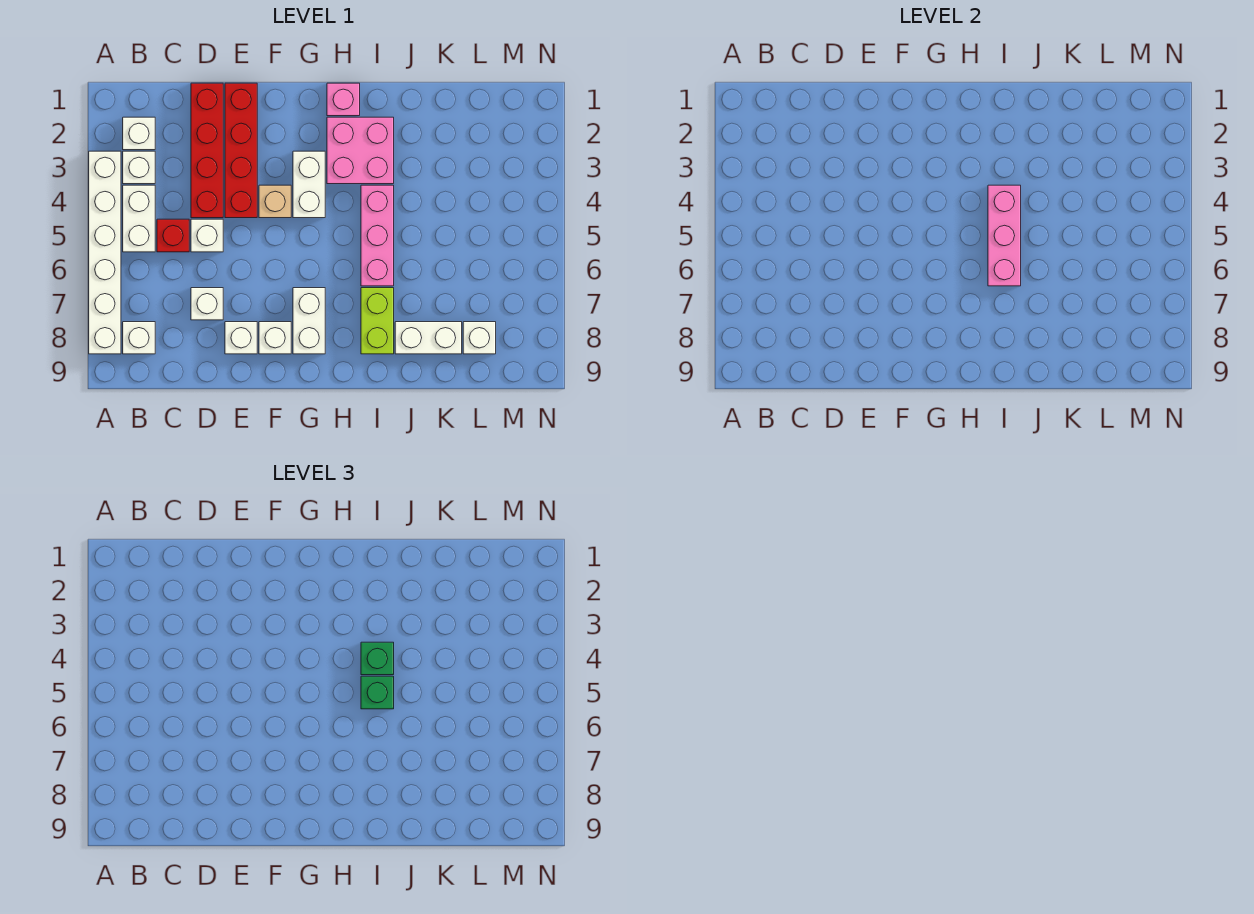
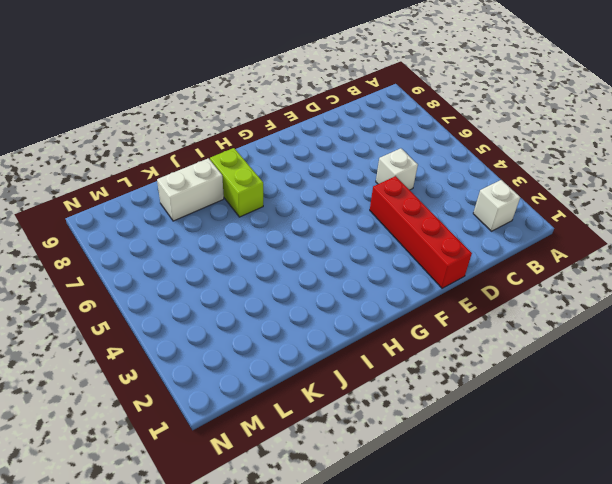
none -> white 1x6 brick [89,151,121,354]
none -> white 1x1 brick [123,151,155,184]
none -> white 1x2 brick [123,185,155,252]

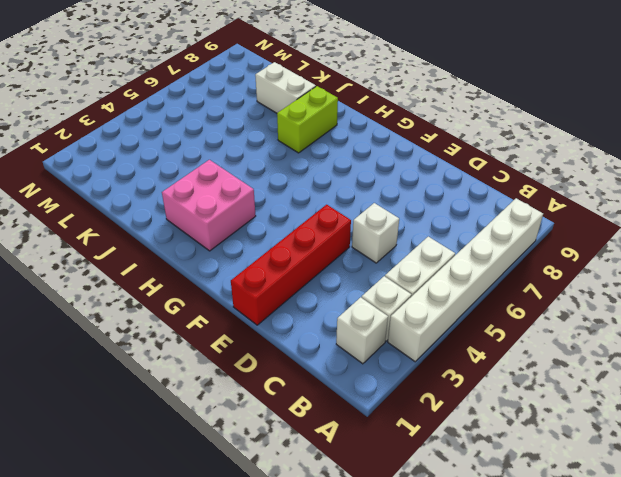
none -> white 1x1 brick [123,322,155,354]
none -> red 1x1 brick [157,219,189,252]
none -> red 1x4 brick [191,83,223,218]

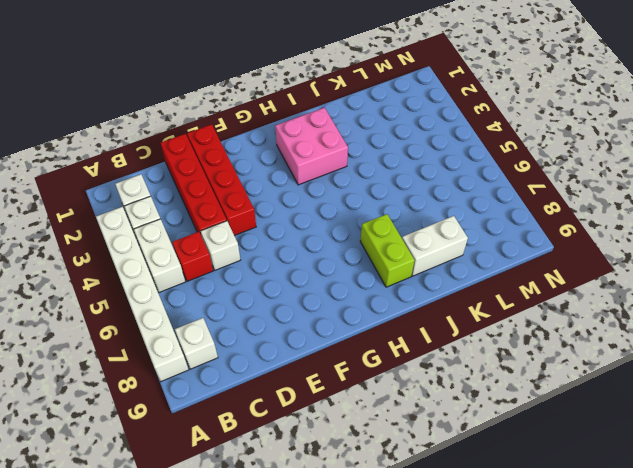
none -> white 1x1 brick [191,288,223,320]
none -> white 1x1 brick [225,322,257,354]
none -> tan 1x1 brick [259,185,291,218]

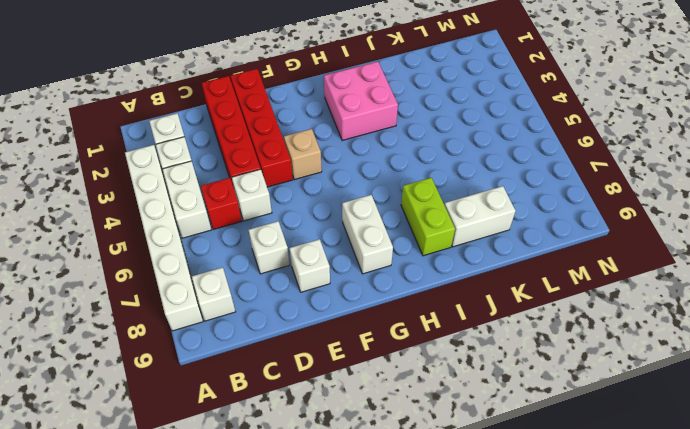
none -> white 1x1 brick [259,322,291,354]
none -> white 1x2 brick [293,151,325,218]
none -> pink 1x1 brick [327,83,360,116]

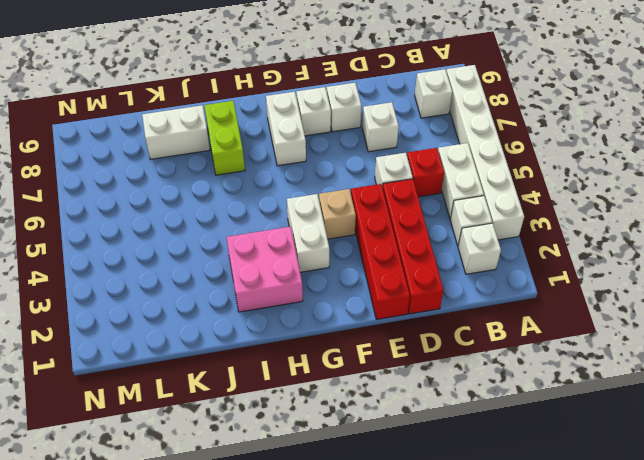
none -> pink 1x1 brick [327,83,360,116]
none -> pink 1x3 brick [361,185,394,286]
none -> white 1x1 brick [463,322,496,354]

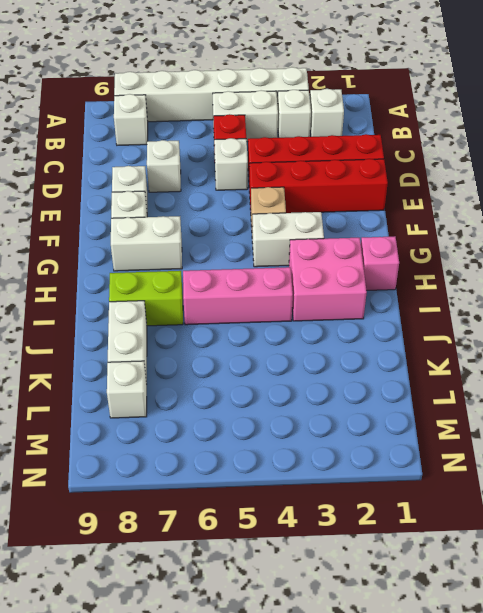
none -> pink 1x3 brick [988,185,1021,286]
none -> green 1x1 brick [361,642,394,675]
none -> green 1x1 brick [361,676,394,709]

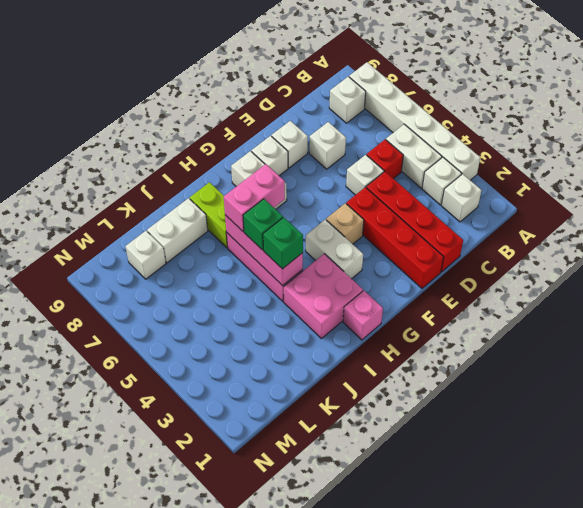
pink 1x2 brick [224,164,285,231] -> none

